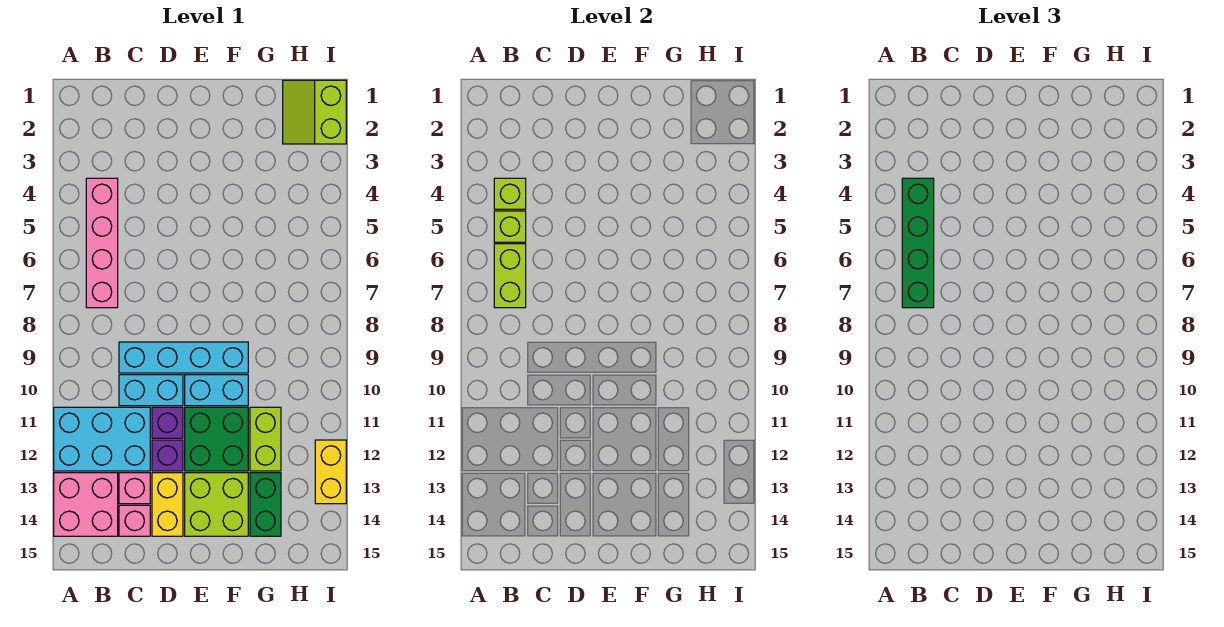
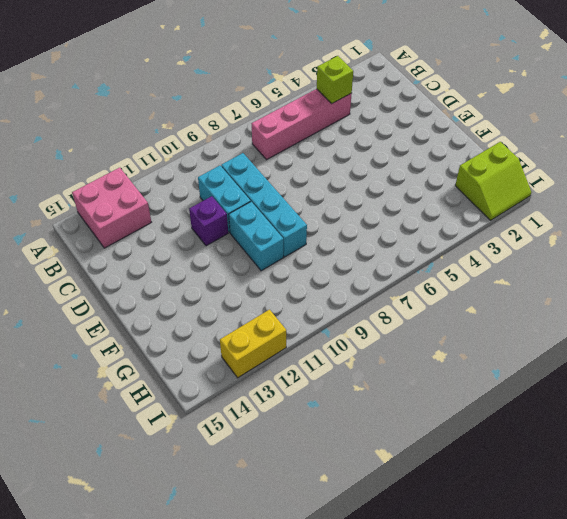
lime 2x2 slope [455,142,531,220] -> lime 2x2 slope turned to [283,80,346,144]
none -> cyan 2x3 brick [54,407,150,471]
none -> pink 1x1 brick [119,473,150,504]
none -> pink 1x1 brick [119,505,150,536]

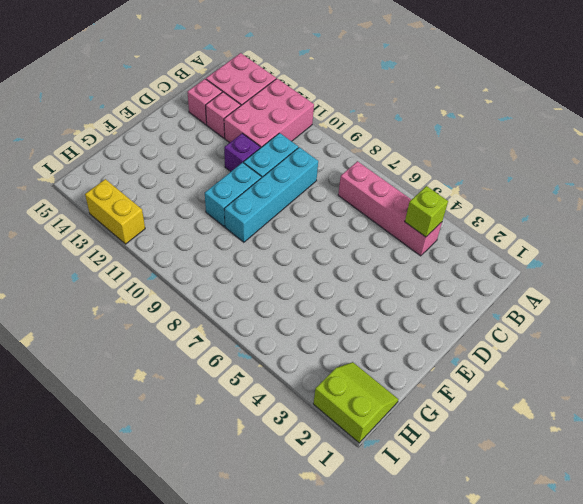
pink 2x3 brick [224,79,314,148] -> cyan 2x3 brick [54,407,150,471]
none -> purple 1x1 brick [152,440,183,471]
none -> yellow 1x2 brick [152,473,183,536]
none -> green 2x2 brick [185,407,248,471]

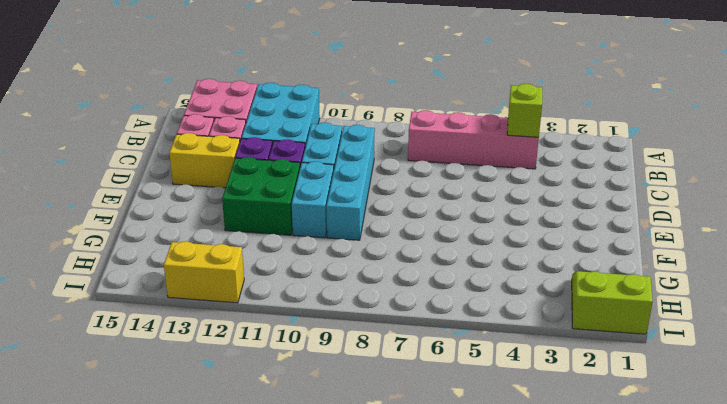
none -> lime 2x2 brick [185,473,248,536]
none -> lime 1x2 brick [250,407,281,471]
none -> green 1x2 brick [250,473,281,536]

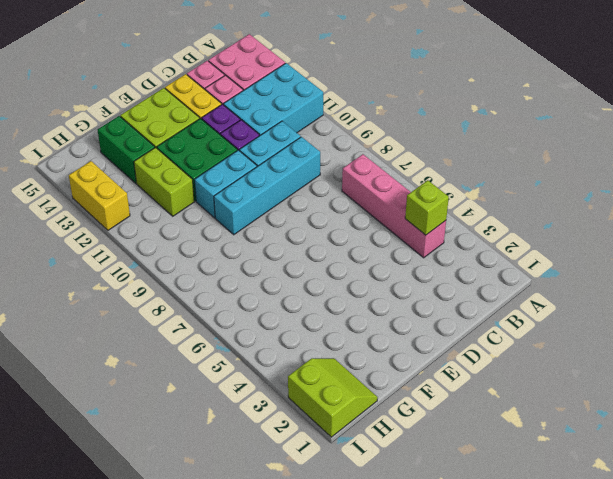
none -> lime 1x1 brick [494,211,526,242]
none -> lime 1x2 brick [494,244,526,308]
none -> green 1x4 brick [902,178,934,308]

